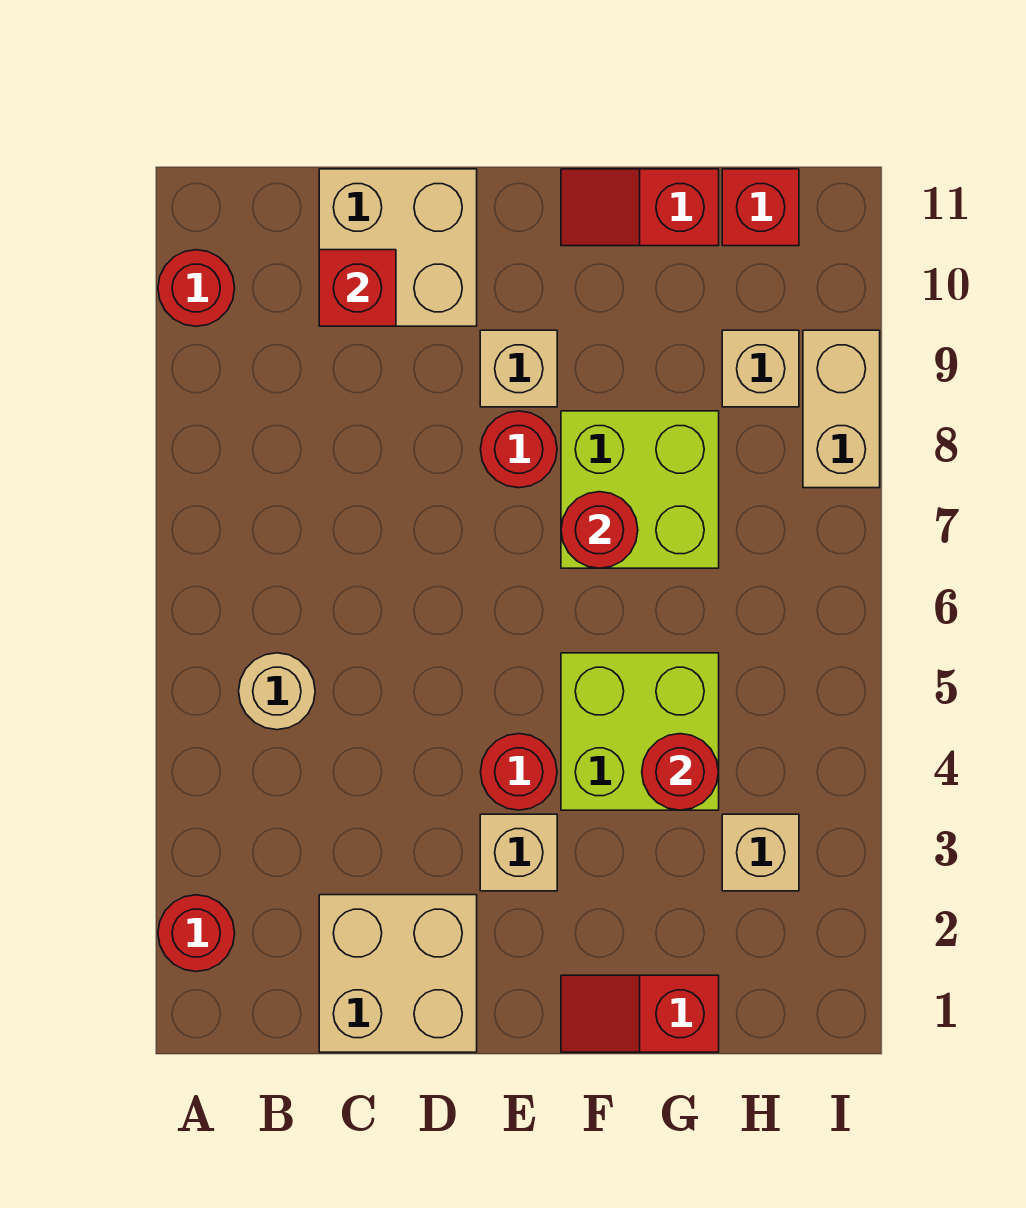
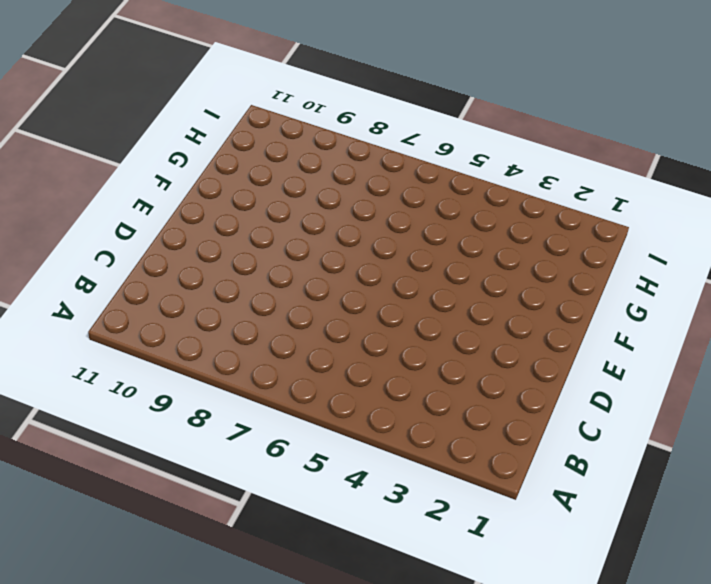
none -> red 1x1 round brick [158,895,235,972]
none -> red 1x1 round brick [158,250,235,326]
none -> tan 1x1 round brick [239,653,315,730]

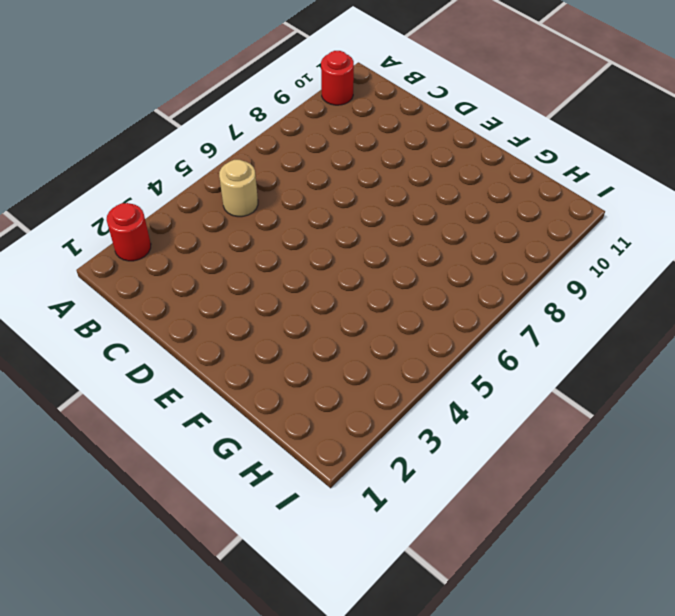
none -> tan 2x2 brick [319,895,477,1052]
none -> tan 2x2 brick [319,169,477,326]
none -> tan 1x1 brick [480,814,557,891]

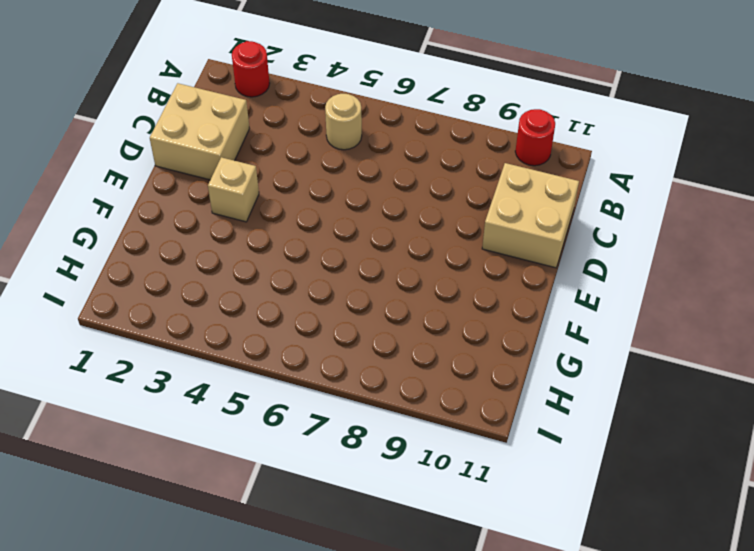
none -> red 1x1 round brick [481,734,557,810]
none -> red 1x1 round brick [480,411,557,488]
none -> tan 1x1 brick [480,330,557,407]

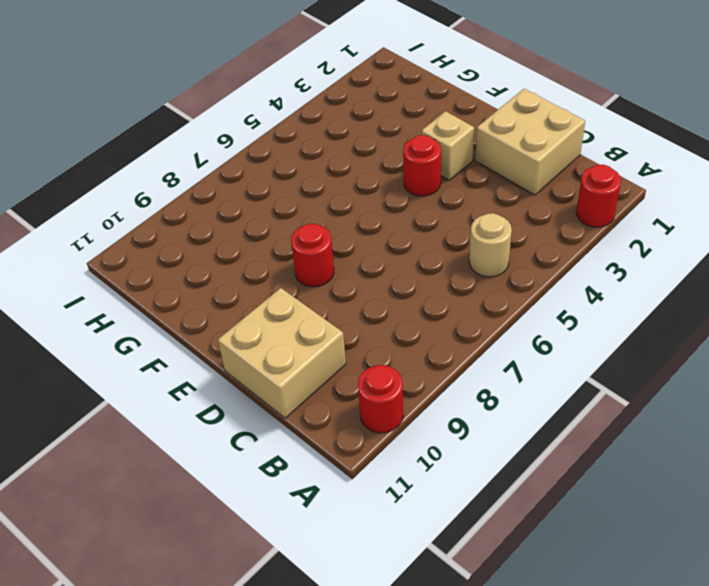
none -> tan 1x1 brick [480,330,557,407]
none -> red 1x2 slope [561,975,719,1052]
none -> lime 2x2 brick [561,653,719,810]

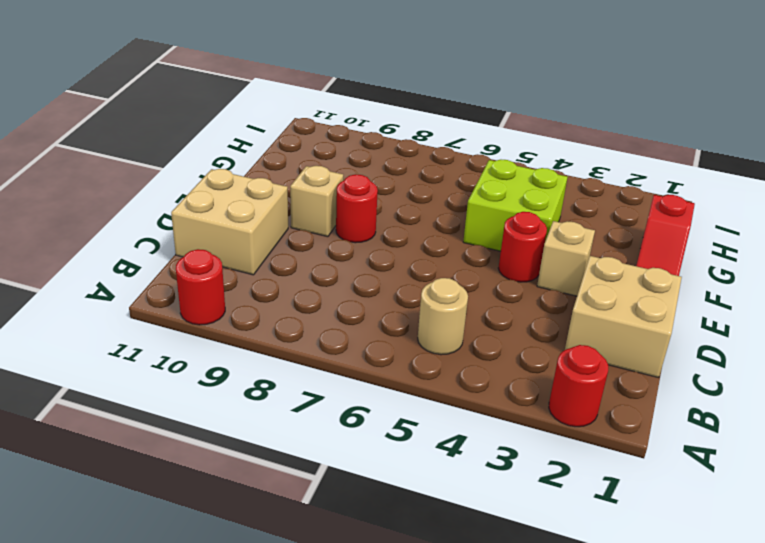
none -> lime 2x2 brick [561,411,719,568]
none -> red 1x2 slope [561,169,719,246]
none -> tan 1x1 brick [722,814,799,891]

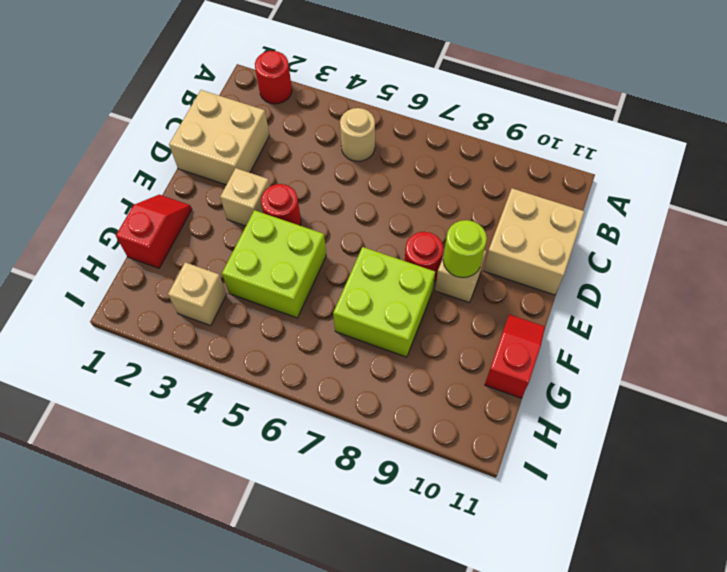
lime 1x1 round brick [443,220,487,278] -> none
none -> red 1x1 round brick [158,250,235,326]
none -> tan 1x1 brick [722,330,799,407]
none -> red 1x1 brick [722,169,799,246]

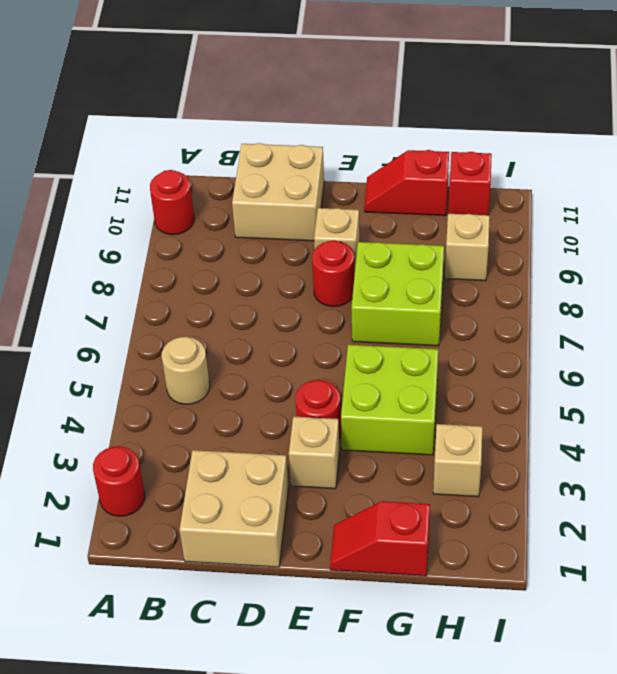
none -> tan 1x2 brick [803,330,880,488]
none -> red 1x1 brick [319,250,396,326]
none -> red 1x1 round brick [561,492,638,568]

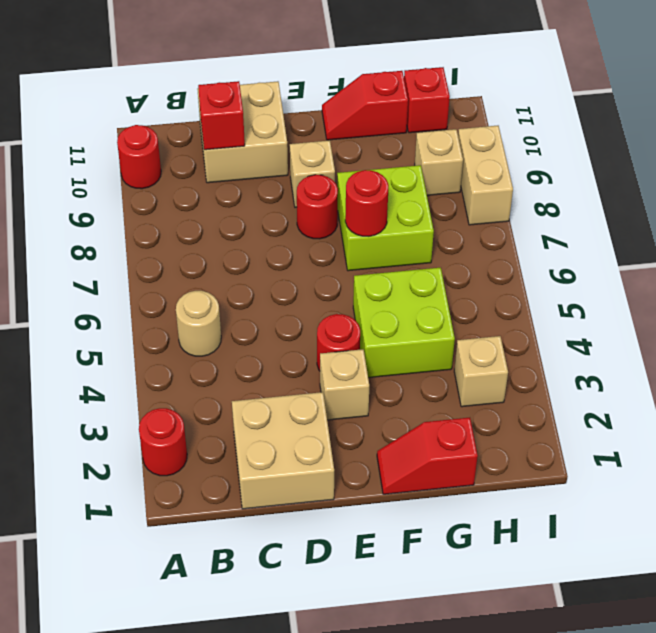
none -> red 1x1 round brick [642,734,719,810]

